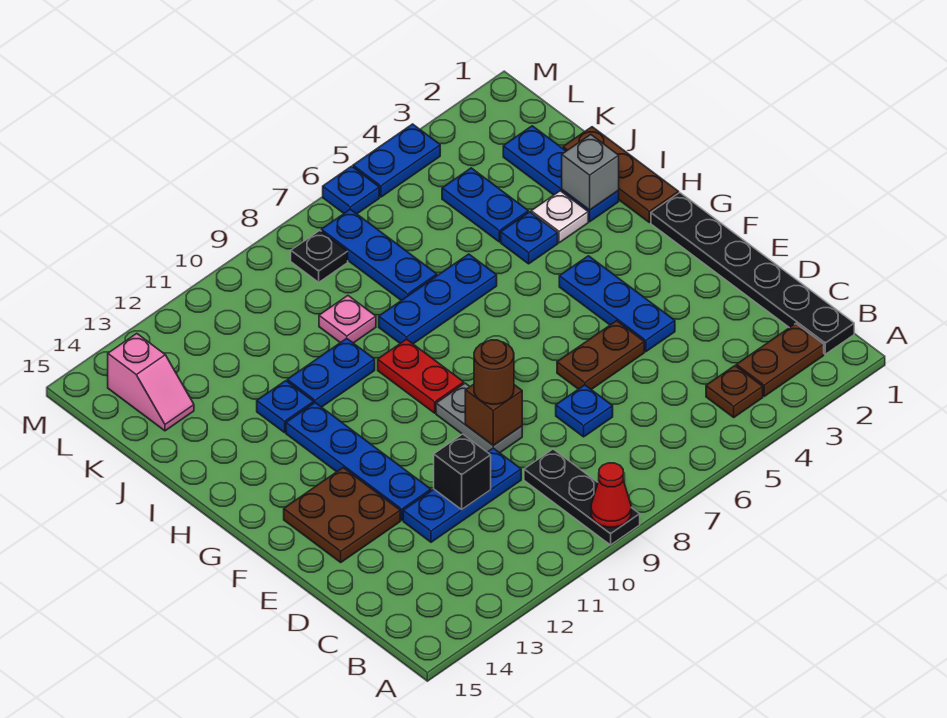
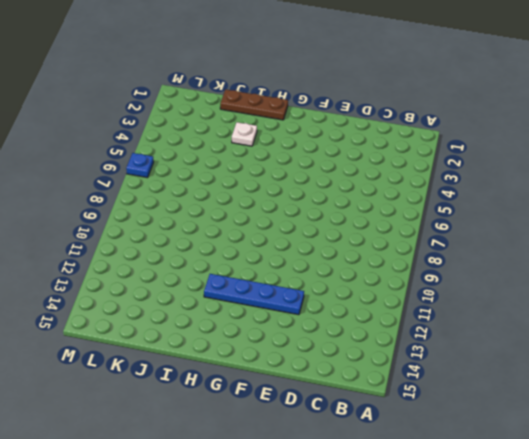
none -> black 1x3 plate [524,449,640,545]
none -> black 1x6 plate [651,193,854,354]
none -> brown 1x2 plate [736,324,824,396]
none -> brown 1x1 plate [706,366,763,417]

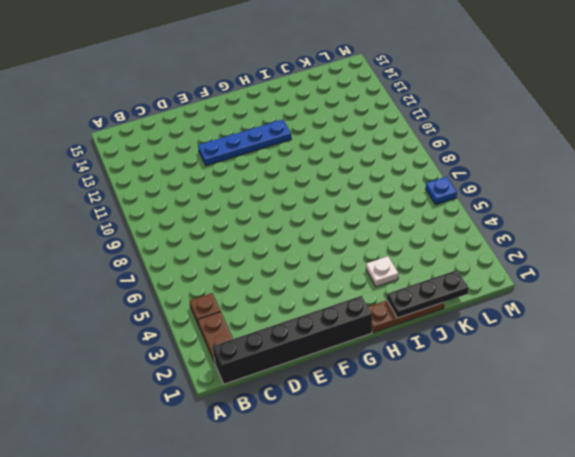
black 1x6 brick [212,296,372,384] -> black 1x6 plate [651,193,854,354]
black 1x3 plate [387,270,468,318] -> black 1x3 plate moved to [524,449,640,545]
none -> blue 1x1 plate [556,385,613,437]
none -> blue 1x3 plate [403,448,521,542]
none -> blue 1x3 plate [559,256,675,352]
none -> brown 1x2 plate [557,321,644,390]

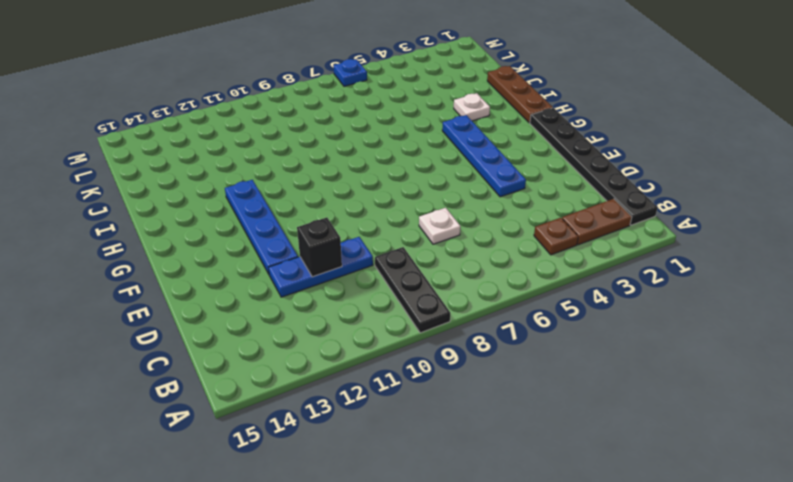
white 1x1 plate [419,208,461,244] -> blue 1x1 plate [556,385,613,437]
blue 1x4 plate [442,115,526,197] -> blue 1x3 plate [559,256,675,352]
none -> brown 1x2 plate [557,321,644,390]
none -> grey 1x2 plate [436,383,522,453]
none -> brown 2x2 plate [284,468,400,562]
none -> red 1x2 plate [378,339,464,413]

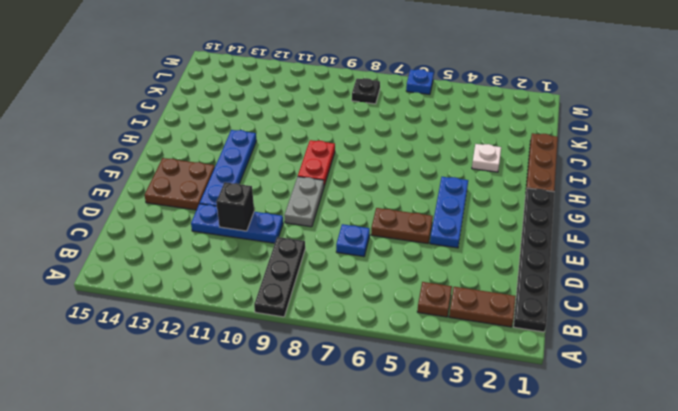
none -> blue 1x3 plate [503,126,619,222]
none -> blue 1x1 plate [501,212,558,264]
none -> blue 1x3 plate [379,254,497,344]
none -> blue 1x2 plate [287,338,375,407]

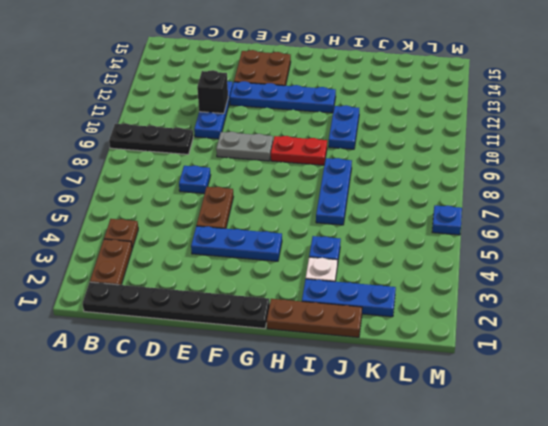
none -> blue 1x1 plate [257,381,314,433]
none -> blue 1x2 plate [442,168,528,242]
none -> blue 1x3 plate [321,209,437,300]
none -> pink 1x1 plate [319,296,376,343]

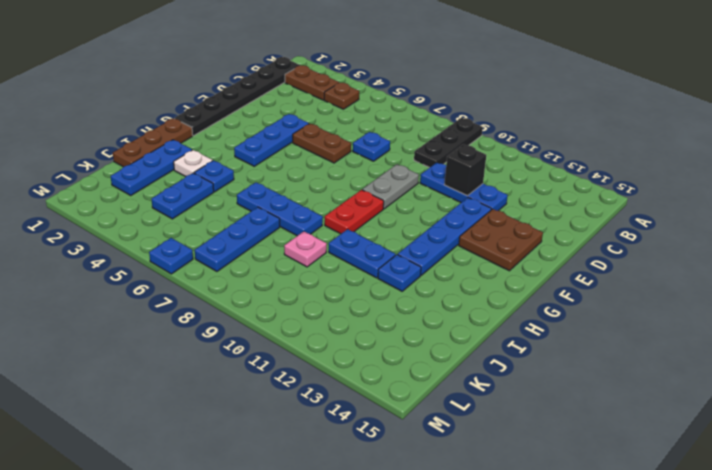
none -> pink 1x2 slope [108,334,194,431]
none -> black 1x1 plate [291,231,348,282]
none -> blue 1x2 plate [353,124,440,197]
none -> red 1x1 cone [591,463,631,527]

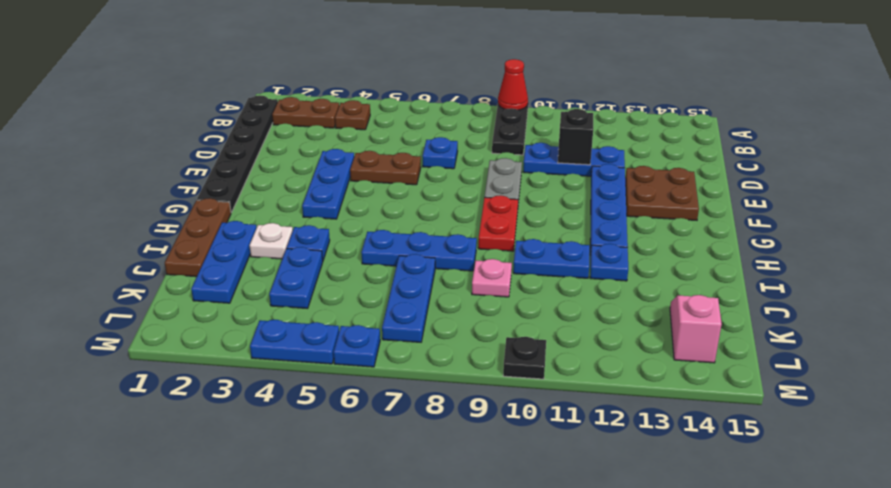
black 1x1 plate [503,337,546,379] -> black 1x1 plate moved to [291,231,348,282]
none -> brown 1x1 brick [465,384,522,446]
none -> grey 1x1 brick [562,135,619,210]
none -> brown 1x1 round brick [474,340,514,404]

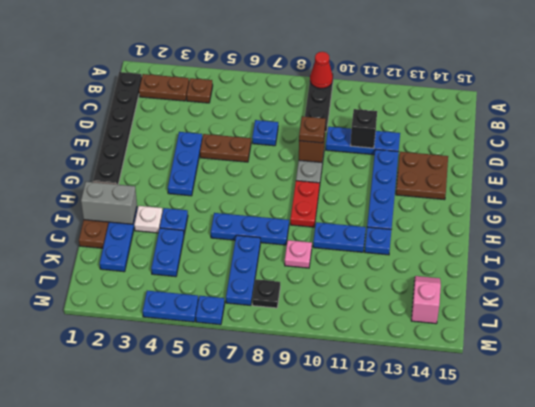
brown 1x1 plate [299,116,326,143] -> brown 1x1 round brick [474,340,514,404]
grey 1x2 brick [81,182,137,224] -> grey 1x1 brick [562,135,619,210]

